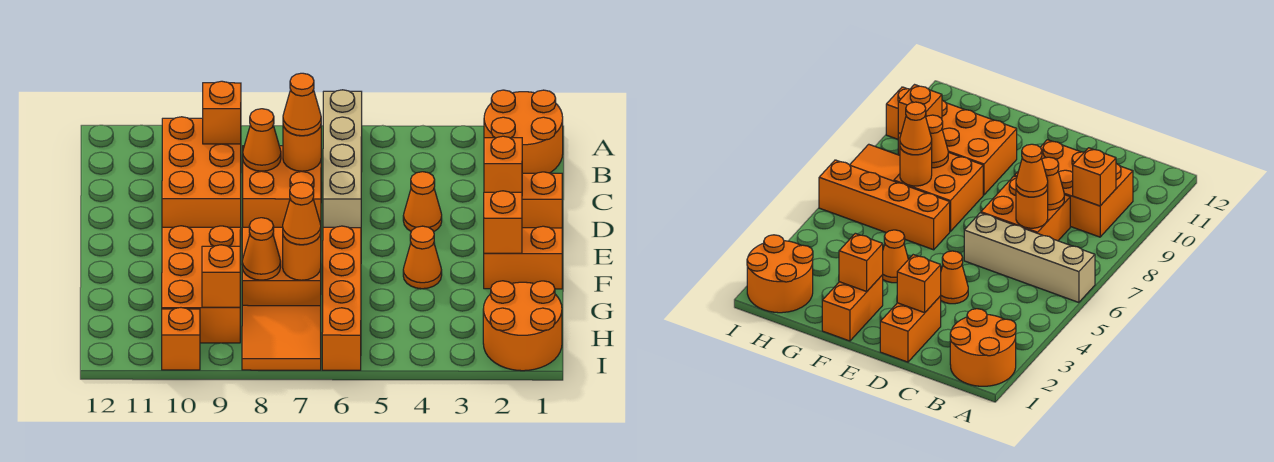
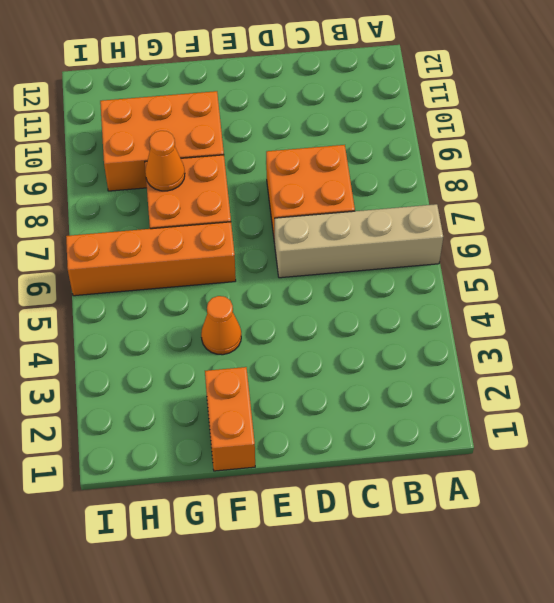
none -> orange 2x2 round brick [484,90,563,173]
none -> orange 2x3 brick [162,117,241,227]
none -> orange 1x2 brick [522,172,562,228]

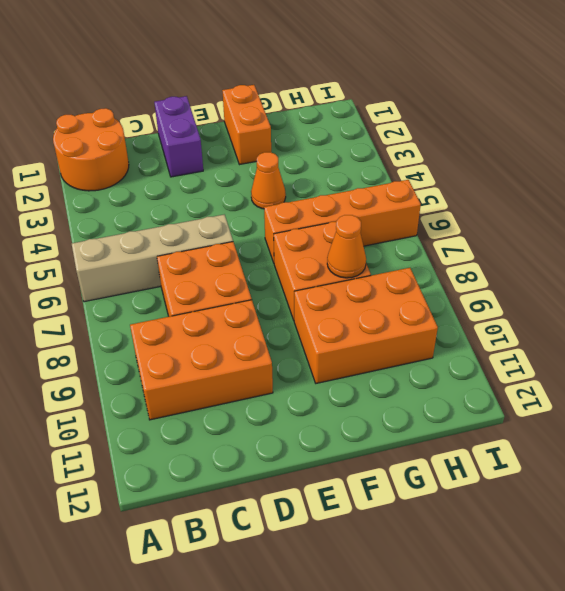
purple 1x2 brick [154,96,203,177] -> orange 1x2 brick [522,172,562,228]
none -> orange 1x1 cone [403,172,442,232]
none -> orange 2x2 round brick [483,281,562,371]
none -> orange 2x2 tile [242,305,321,370]

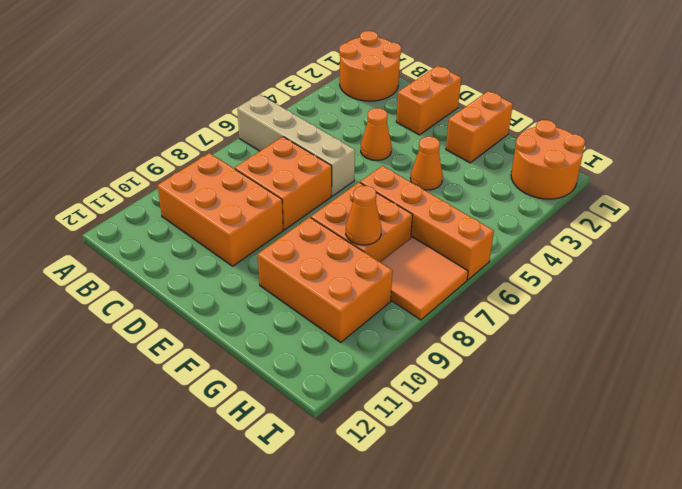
none -> orange 1x1 brick [162,308,200,370]
none -> orange 1x1 brick [203,81,241,144]
none -> orange 1x1 round brick [283,126,321,171]

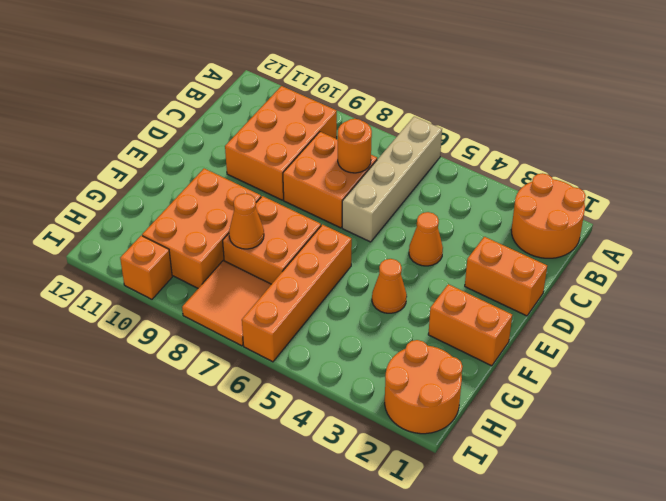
none -> orange 1x1 brick [203,81,241,144]
none -> orange 1x1 cone [243,109,281,171]
none -> orange 1x1 brick [484,136,522,192]

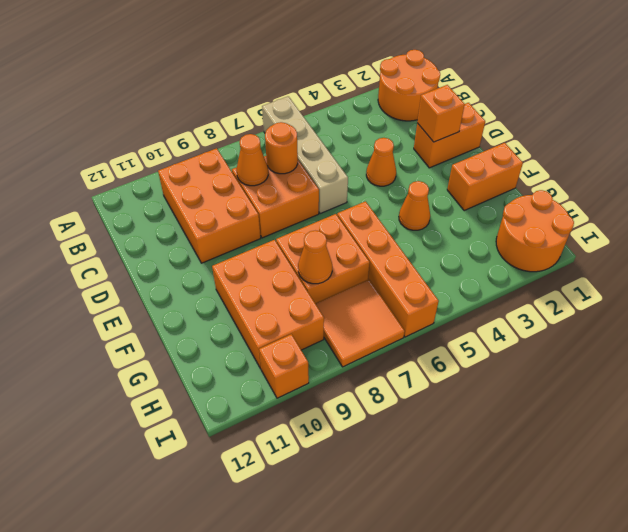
none -> orange 1x1 brick [203,81,241,144]
none -> orange 1x1 brick [484,191,522,253]
none -> orange 1x1 round brick [283,234,321,280]

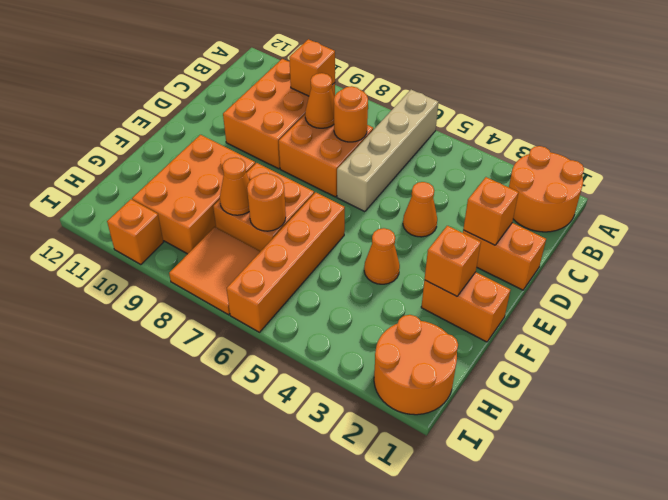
none -> orange 1x1 brick [202,245,240,307]
none -> orange 1x1 cone [283,73,321,136]
none -> orange 1x1 cone [283,182,321,245]

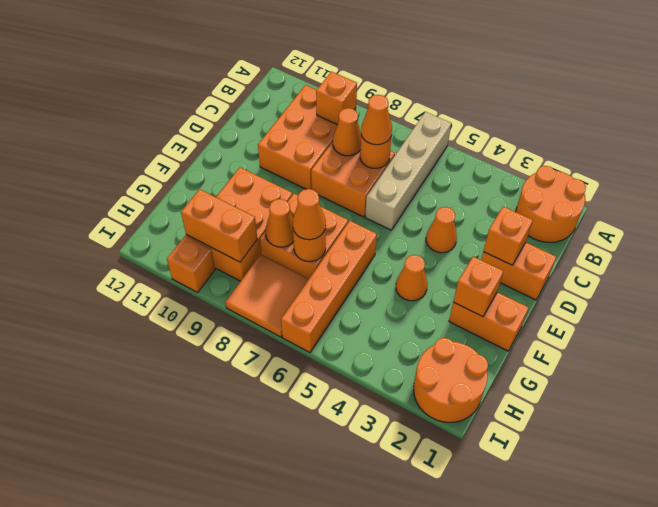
orange 1x2 brick [181,189,257,262] -> orange 1x1 brick [202,245,240,307]

